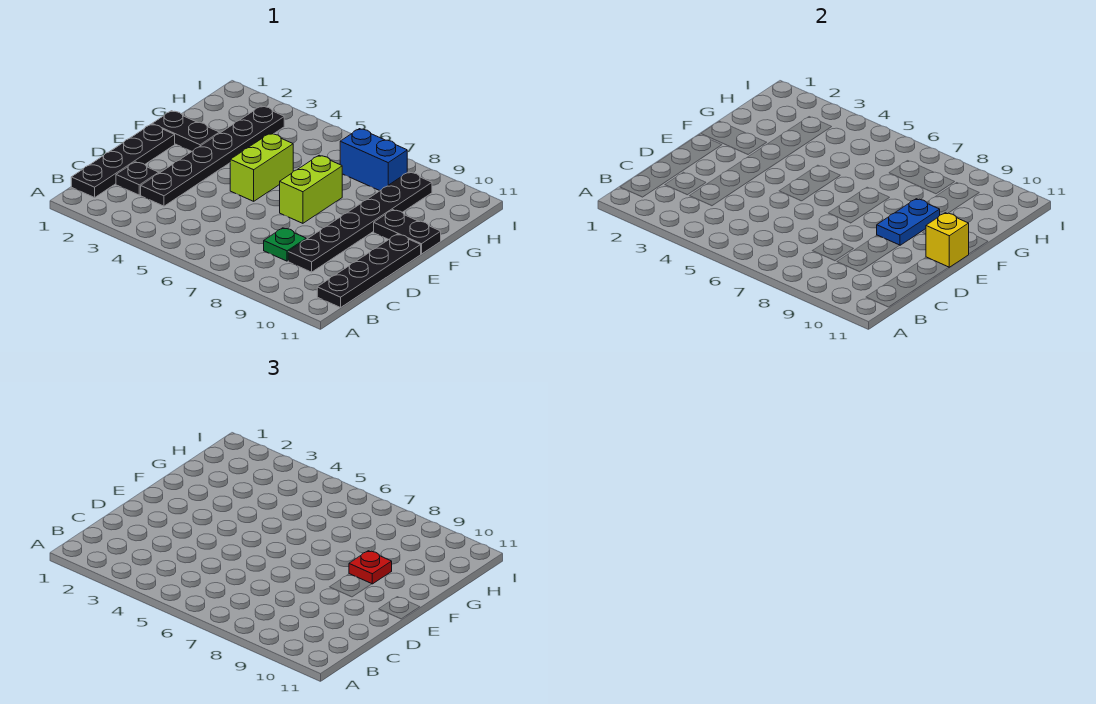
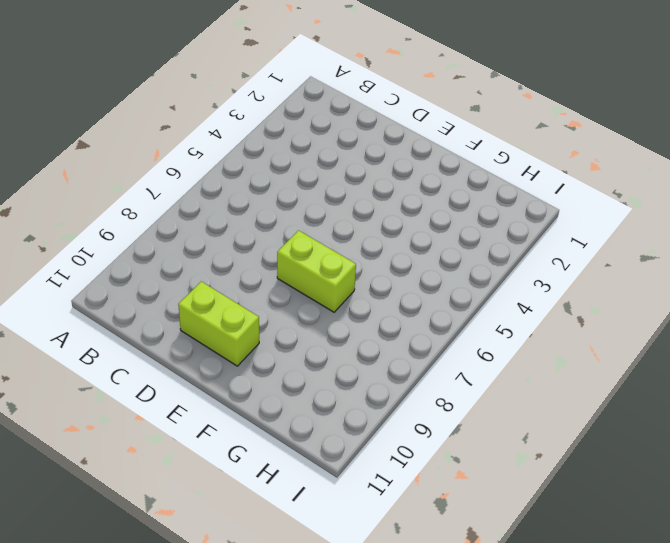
lime 1x2 brick [178,282,259,366] -> lime 1x2 brick moved to [230,133,293,201]
none -> black 1x4 plate [71,124,175,198]
none -> black 1x4 plate [317,234,421,308]
none -> black 1x1 plate [116,162,159,195]

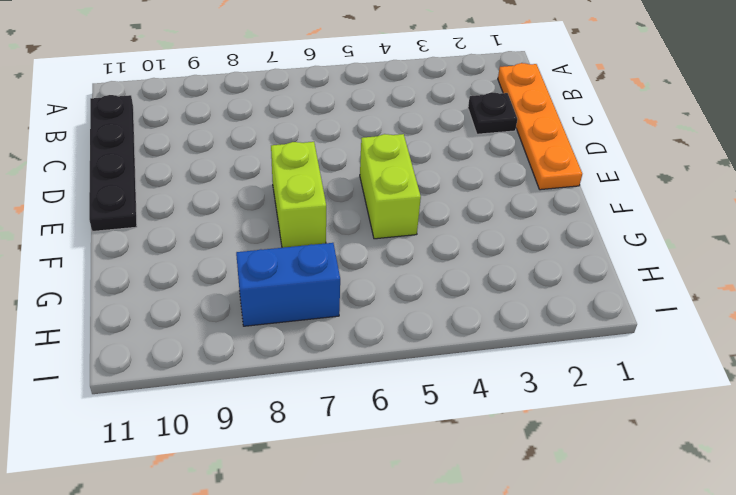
orange 1x4 plate [498,63,582,190] -> black 1x4 plate [71,124,175,198]
none -> black 1x6 plate [141,106,284,206]
none -> green 1x1 plate [264,228,306,261]
none -> black 1x6 plate [288,172,432,272]

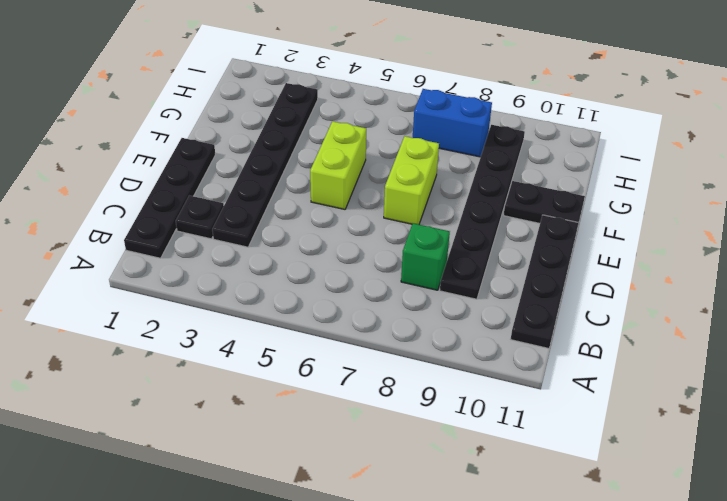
green 1x1 brick [401,223,450,290] -> green 1x1 plate [264,228,306,261]
none -> black 1x2 plate [152,111,219,151]
none -> blue 1x2 plate [877,199,940,245]
none -> yellow 1x1 brick [926,213,969,267]

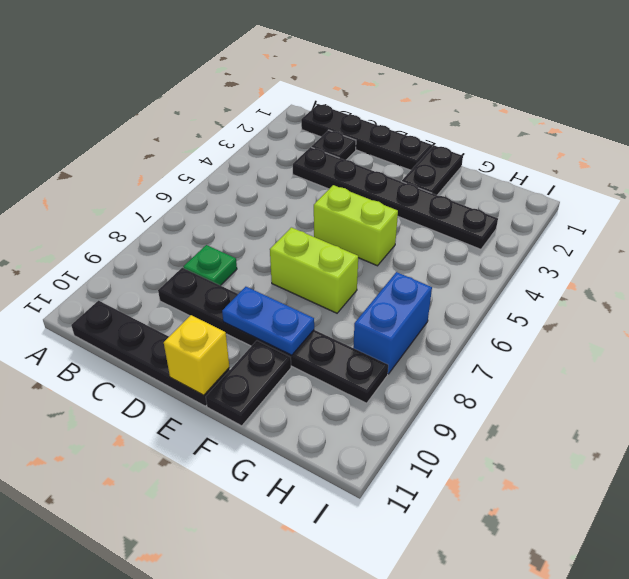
none -> red 1x1 plate [349,551,392,584]

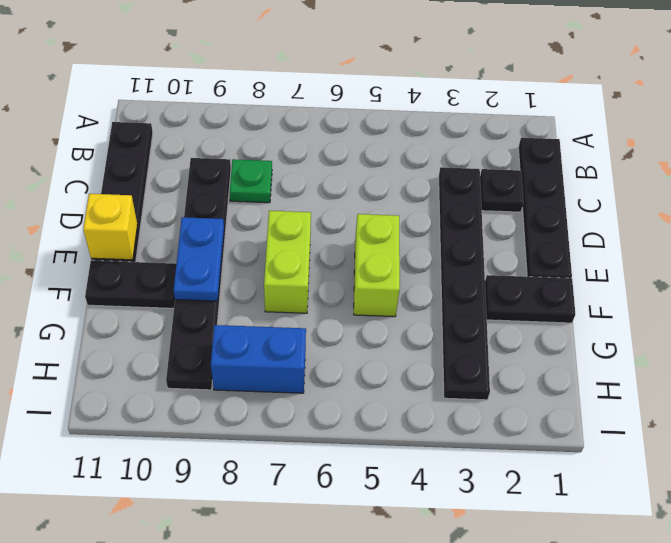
none -> red 1x1 plate [349,551,392,584]

